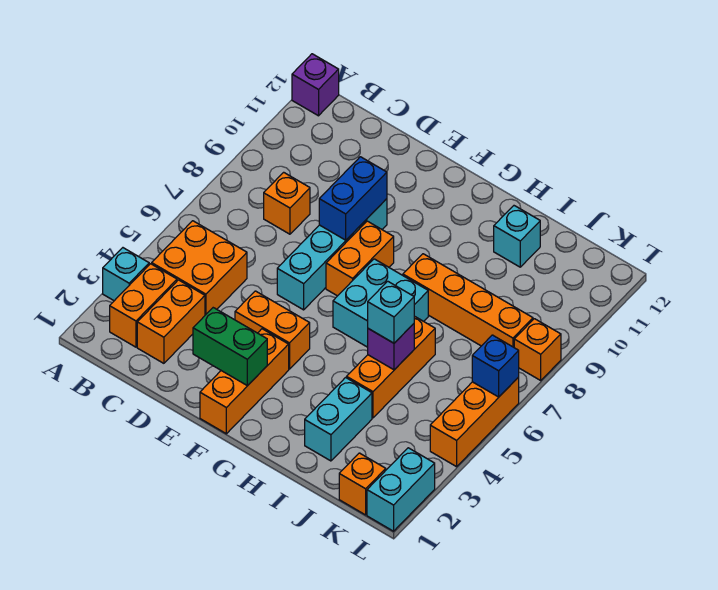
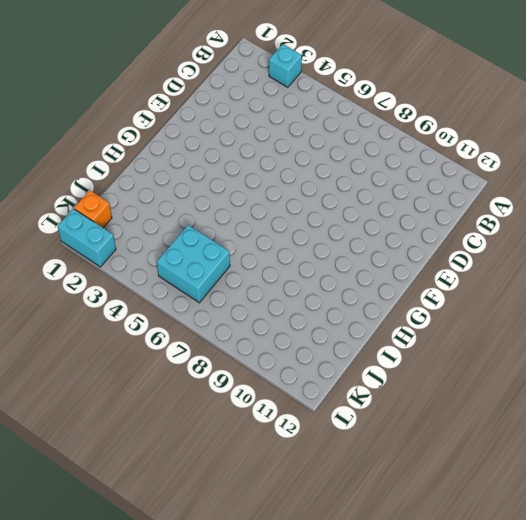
cyan 2x2 brick [157,225,230,303] -> cyan 2x2 brick moved to [333,259,428,347]
none -> purple 1x1 brick [292,54,339,116]
none -> orange 1x2 brick [110,264,177,347]
none -> orange 2x2 brick [152,221,247,315]

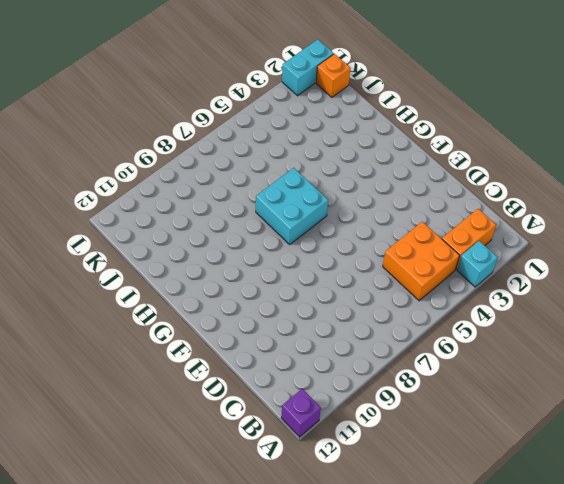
none -> orange 1x2 brick [137,280,205,363]
none -> orange 1x1 brick [264,172,310,234]
none -> orange 1x2 brick [235,291,310,369]

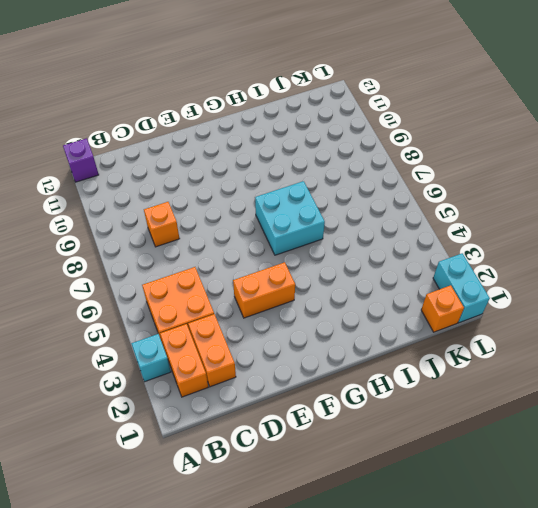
none -> cyan 1x4 brick [277,199,387,310]
none -> orange 1x3 brick [200,329,289,434]
none -> orange 1x2 brick [326,221,394,296]

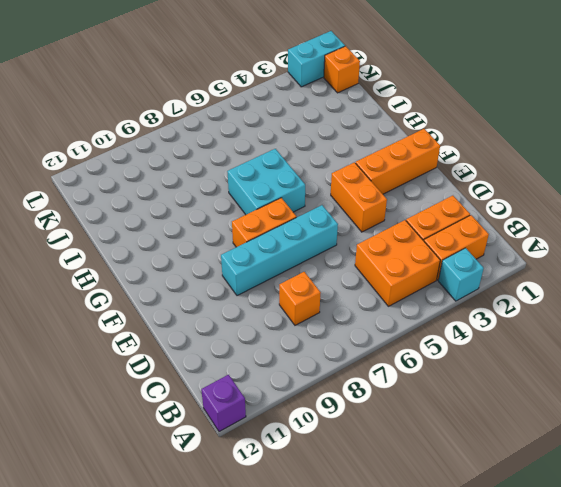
none -> orange 1x4 brick [403,254,533,347]
none -> cyan 1x2 brick [305,378,372,461]
none -> orange 1x3 brick [347,316,435,418]

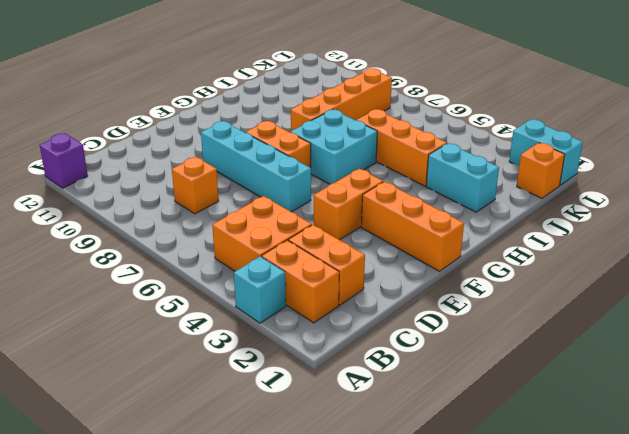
none -> cyan 1x1 brick [494,206,540,267]
none -> orange 1x3 brick [430,377,519,467]
none -> orange 1x1 brick [514,319,561,380]

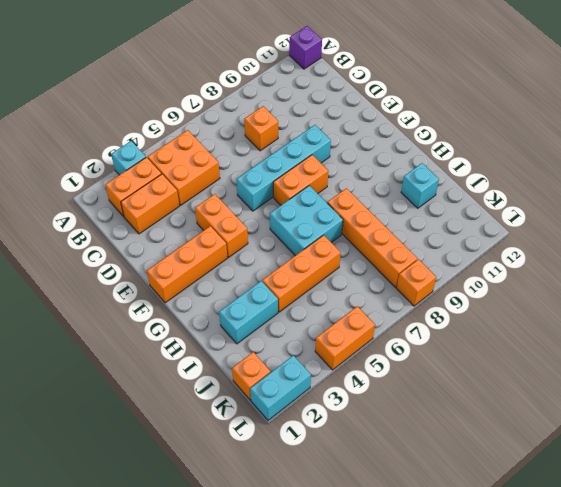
orange 1x2 brick [315,306,375,370] -> orange 1x3 brick [430,377,519,467]
none -> green 1x2 brick [193,308,267,386]
none -> blue 1x2 brick [319,157,387,240]
none -> purple 1x1 brick [368,324,414,370]

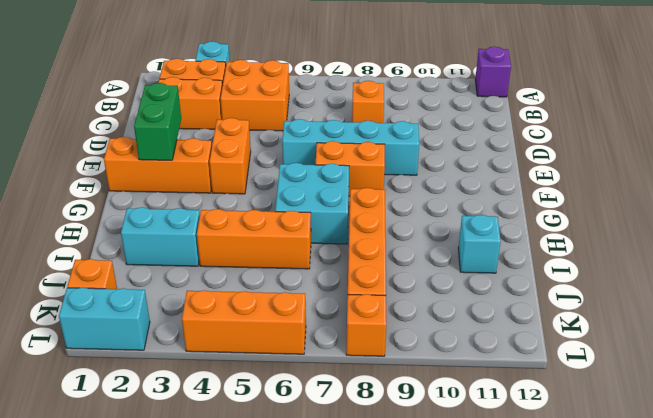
none -> blue 1x2 brick [319,157,387,240]
none -> purple 1x1 brick [368,324,414,370]
none -> blue 1x1 brick [472,335,519,397]

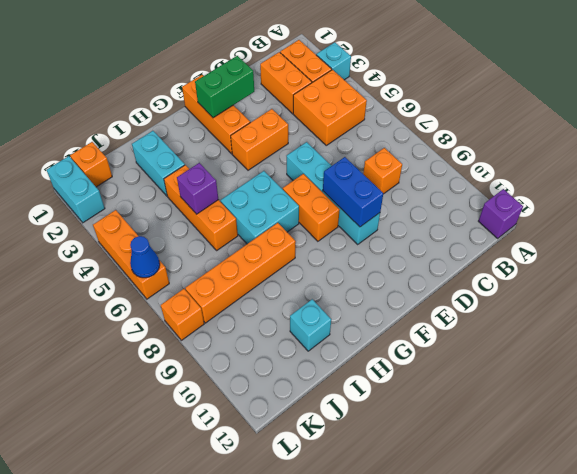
blue 1x1 cone [130,236,160,278] -> blue 1x1 brick [472,335,519,397]
none -> cyan 1x1 brick [368,281,414,343]

